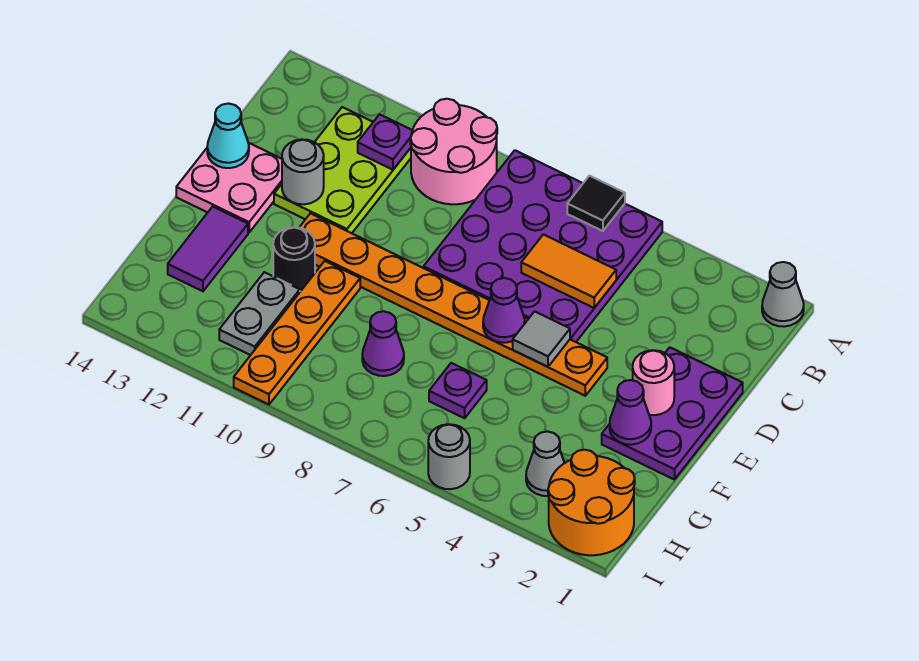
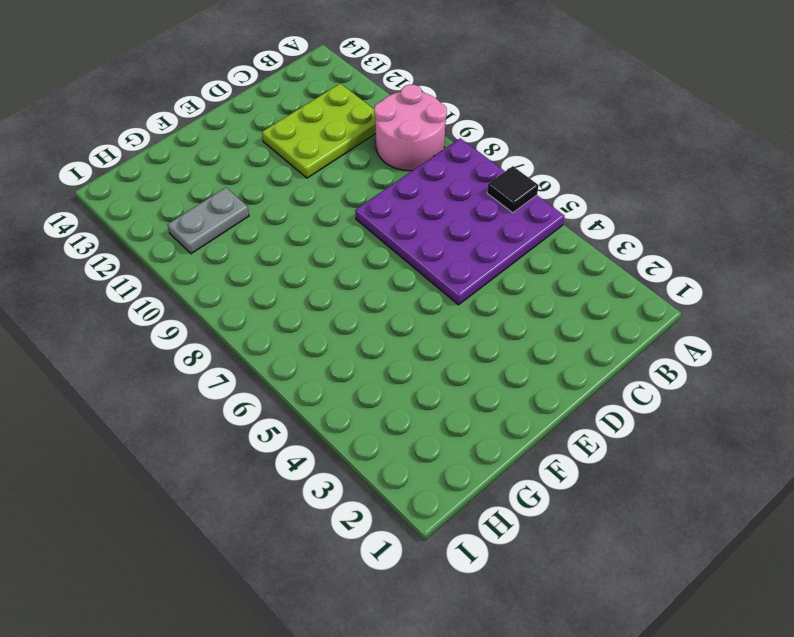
none -> grey 1x1 cone [762,262,804,327]
none -> purple 2x3 plate [602,347,743,480]
none -> pink 2x2 plate [176,143,282,232]

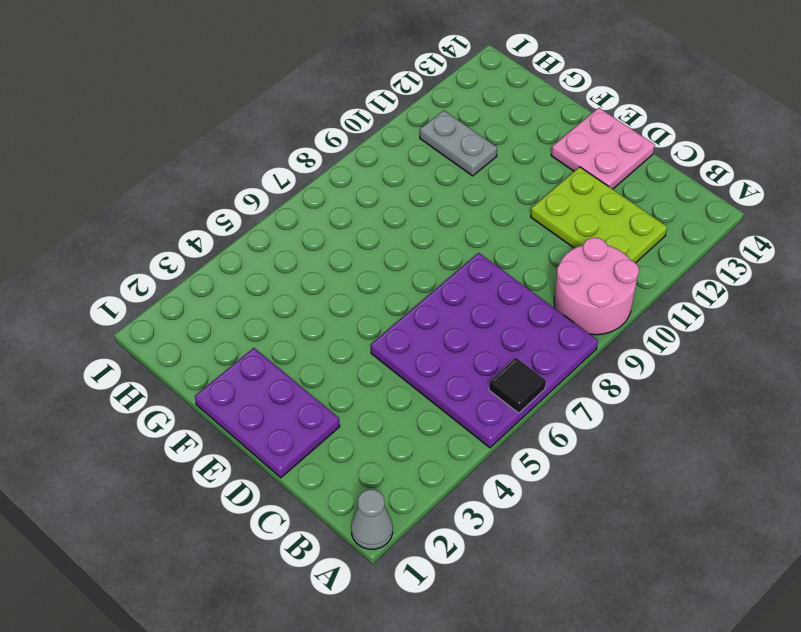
none -> orange 1x8 plate [299,213,607,396]
none -> orange 1x4 plate [234,261,360,404]
none -> black 1x1 round brick [273,227,315,291]

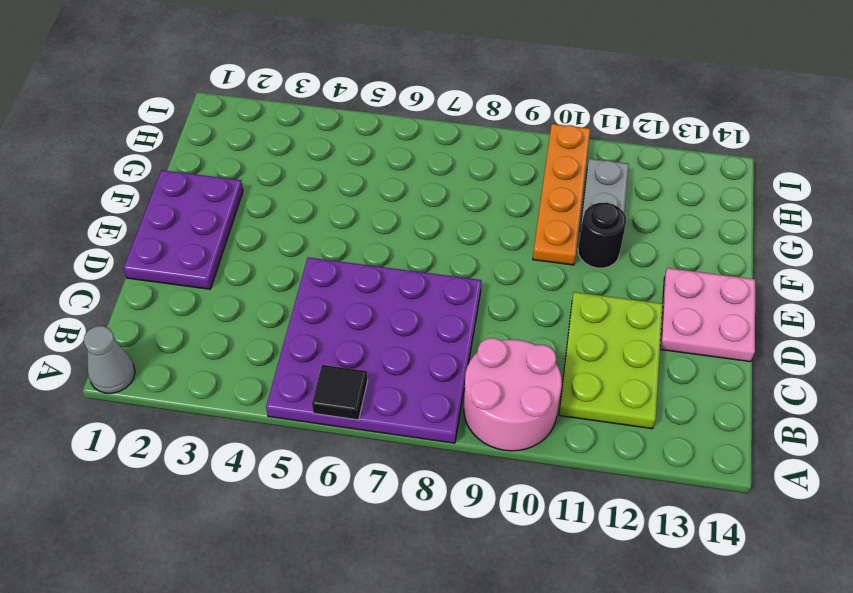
none -> orange 1x8 plate [299,213,607,396]
none -> purple 1x2 tile [168,207,248,291]
none -> purple 1x1 plate [429,363,487,418]

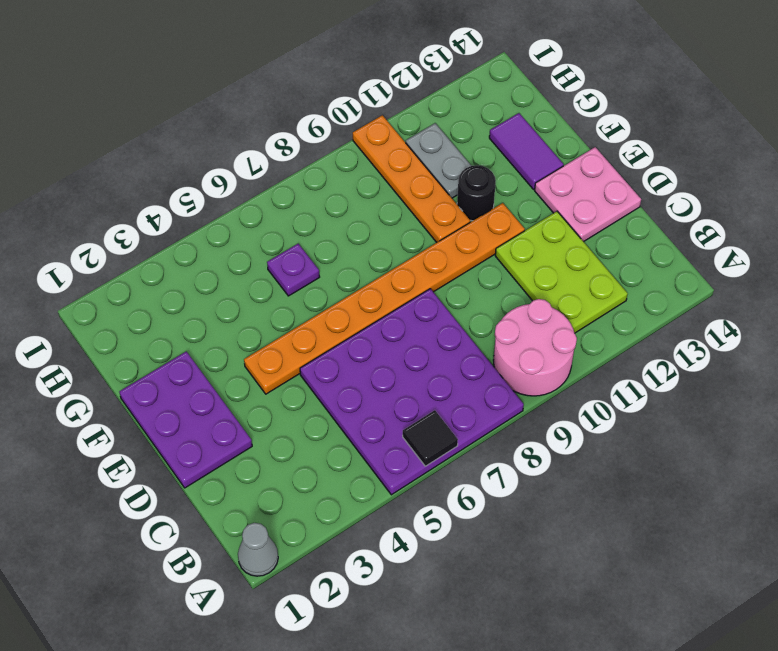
none -> purple 1x1 cone [362,311,404,376]
none -> orange 2x2 round brick [548,450,635,555]
none -> grey 1x1 cone [526,431,564,496]

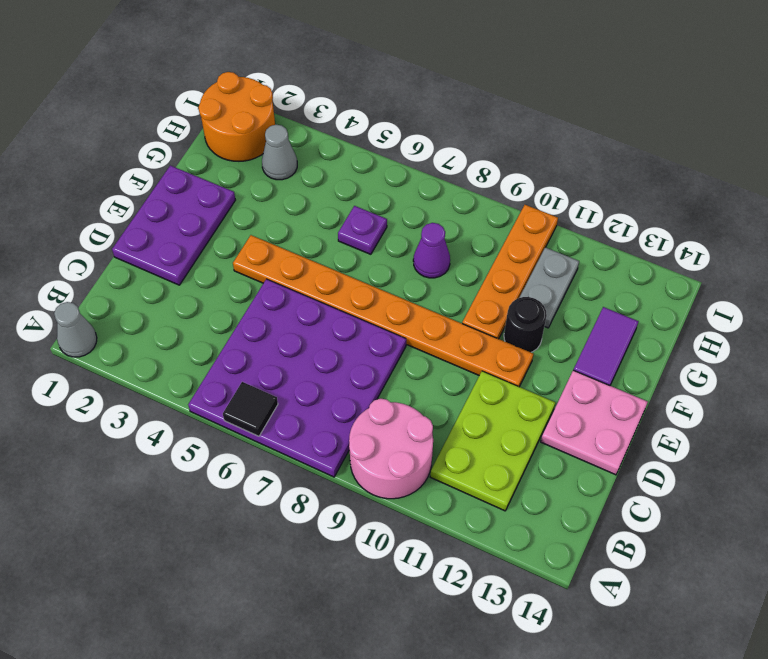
none -> grey 1x1 round brick [428,424,470,489]
none -> purple 1x1 plate [358,114,412,170]
none -> orange 1x2 tile [521,234,616,308]

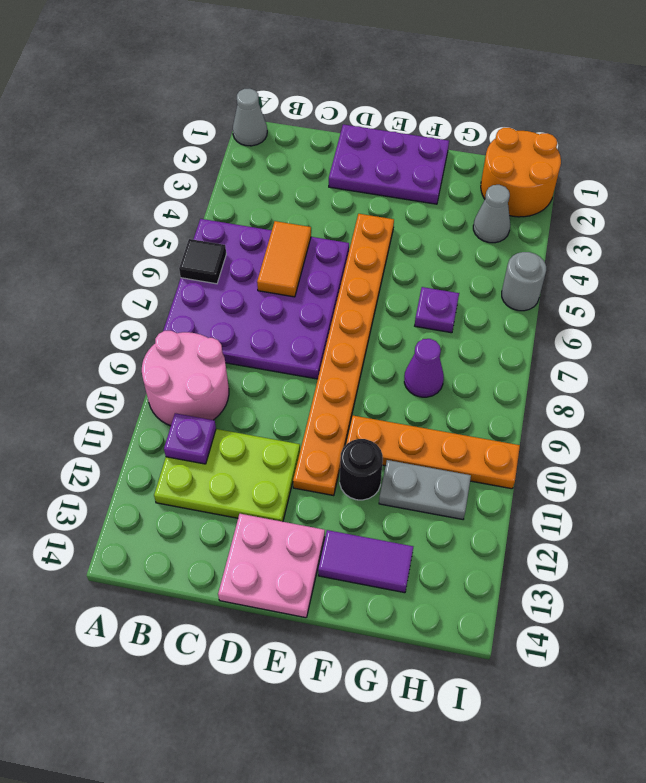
none -> grey 1x1 round brick [282,139,324,204]
none -> cyan 1x1 cone [207,104,249,168]
none -> pink 1x1 round brick [633,350,674,415]

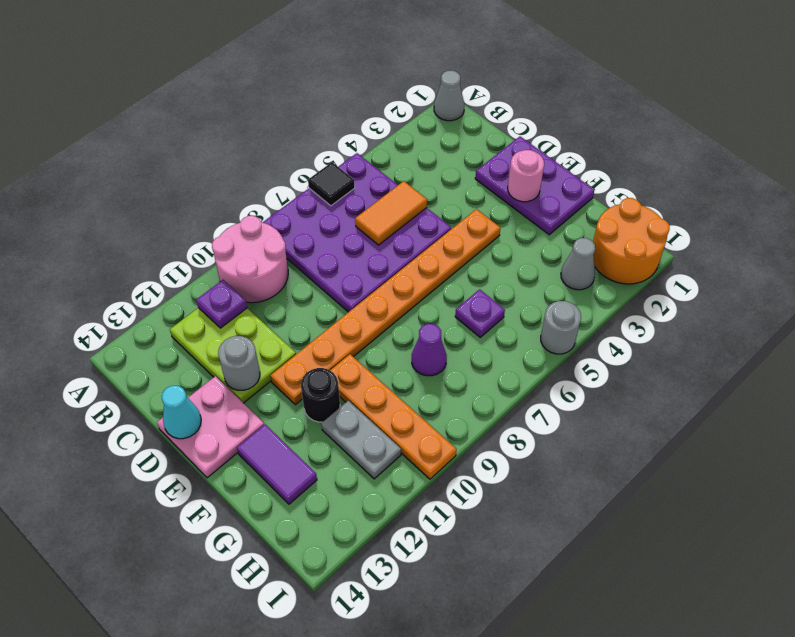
none -> grey 1x1 tile [513,311,570,367]
none -> purple 1x1 cone [483,278,525,343]
none -> purple 1x1 cone [610,380,651,445]

